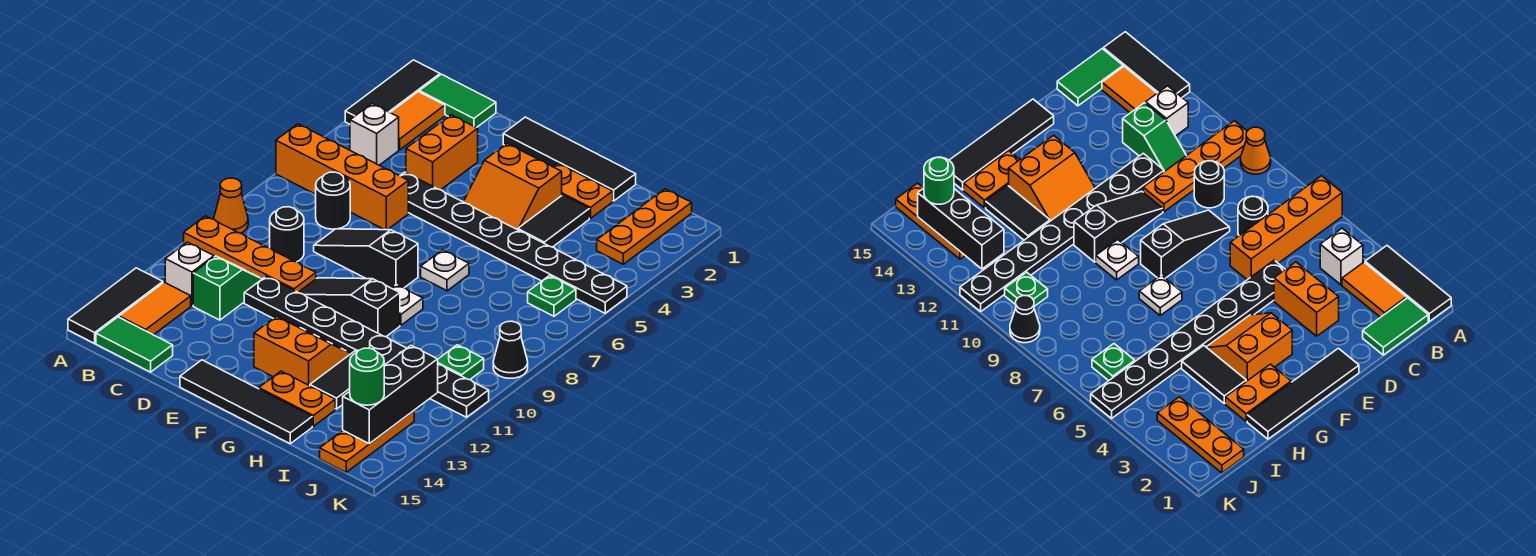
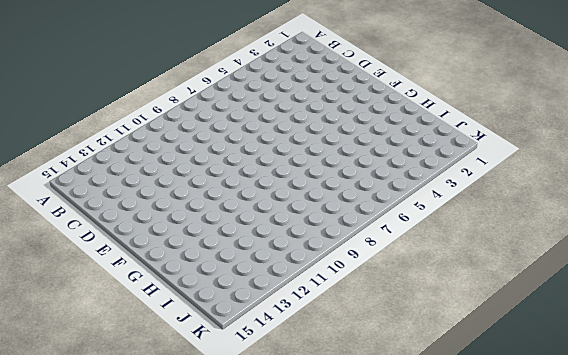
none -> black 1x3 tile [345,60,440,124]
none -> orange 1x4 brick [276,124,408,230]
none -> orange 1x1 cone [214,178,248,233]
none -> orange 1x4 plate [184,216,316,292]

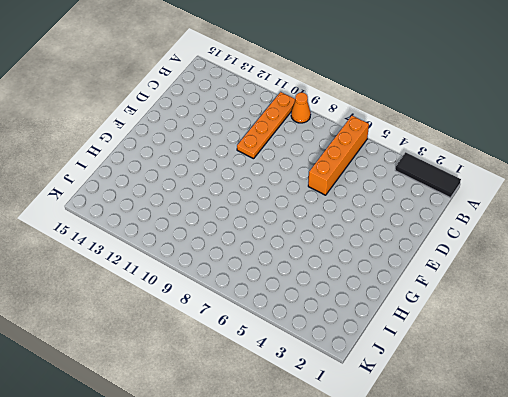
none -> black 1x3 tile [68,268,163,343]
none -> green 1x2 tile [419,74,496,128]
none -> orange 1x2 tile [390,92,445,150]
none -> white 1x1 brick [350,104,399,165]

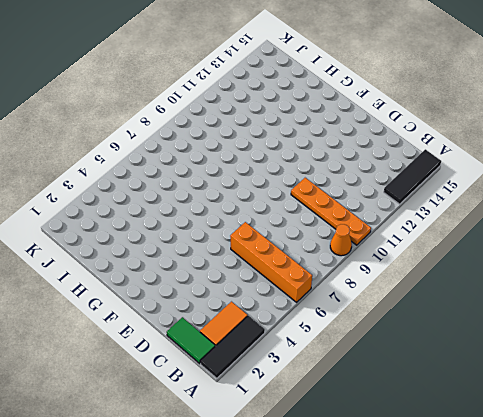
none -> white 1x1 brick [350,104,399,165]
none -> white 1x1 brick [165,242,214,306]
none -> orange 1x2 tile [119,282,191,335]
none -> green 1x2 tile [96,317,173,372]

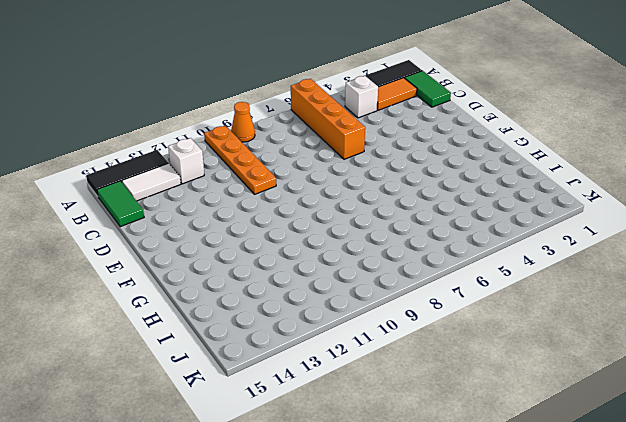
white 1x2 tile [122,163,181,201] -> orange 1x2 tile [119,282,191,335]
none -> black 1x1 round brick [316,172,350,229]
none -> black 1x1 round brick [270,207,304,262]
none -> green 1x2 slope [193,256,262,320]
none -> orange 1x2 brick [406,115,478,190]

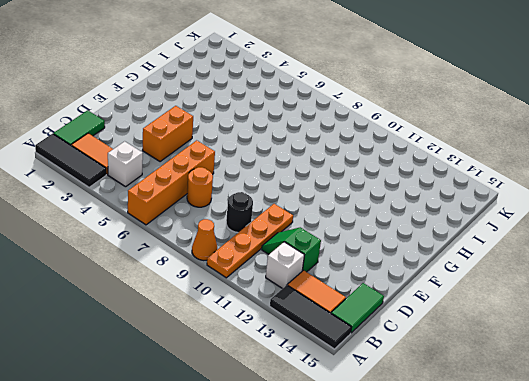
orange 1x1 round brick [187,167,213,207] -> black 1x1 round brick [316,172,350,229]
orange 1x2 brick [142,106,193,162] -> orange 1x2 brick turned to [406,115,478,190]
none -> black 1x8 plate [400,172,627,313]
none -> black 1x3 slope [314,229,418,288]
none -> black 1x8 plate [244,276,489,417]
none -> black 1x4 tile [503,117,636,201]

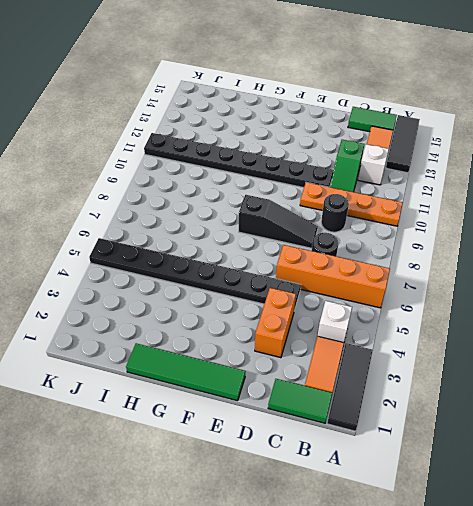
green 1x4 tile [126,343,246,401] -> black 1x4 tile [503,117,636,201]
none -> orange 1x1 cone [214,178,248,233]
none -> black 1x3 slope [298,278,400,337]
none -> black 1x4 tile [180,360,312,444]
none -> orange 2x2 slope [464,144,562,230]

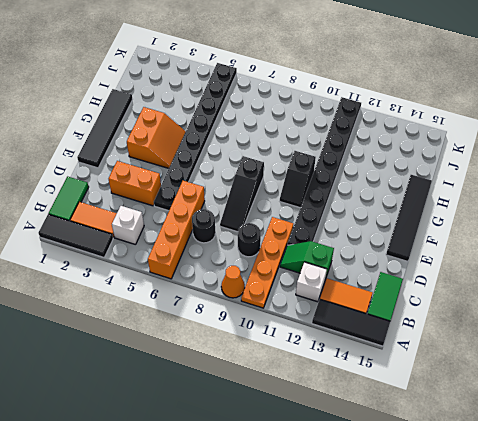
black 1x2 slope [280,151,316,208] -> black 1x3 slope [298,278,400,337]
none -> orange 2x2 slope [254,316,351,386]
none -> orange 1x2 plate [553,163,613,218]
none -> white 1x1 plate [421,250,469,291]
none -> white 1x1 plate [392,285,423,325]

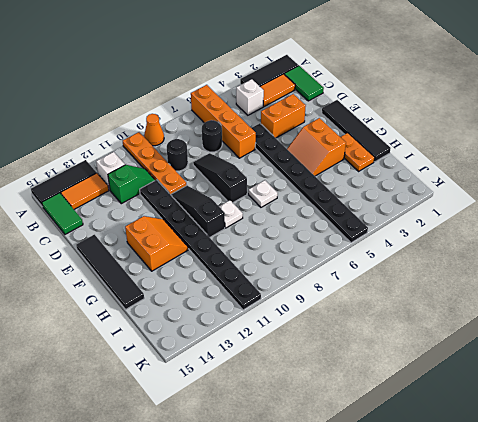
none -> orange 1x2 plate [259,371,335,426]
none -> black 1x2 tile [518,195,589,247]
none -> black 1x2 tile [310,351,357,409]
none -> orange 1x3 plate [597,189,692,264]

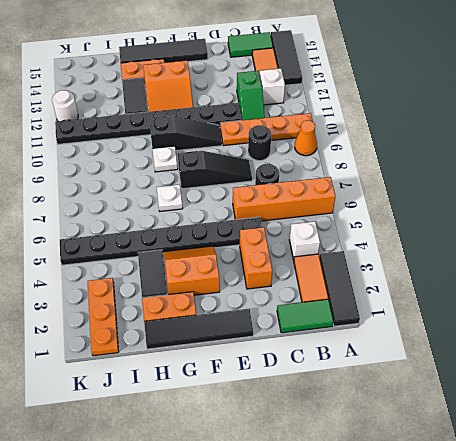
white 1x1 round brick [52,90,78,121] -> none
none -> green 1x1 plate [528,276,576,316]
none -> green 1x1 plate [438,345,484,380]
none -> orange 1x3 plate [320,411,414,472]
none -> black 1x1 cone [493,321,528,378]

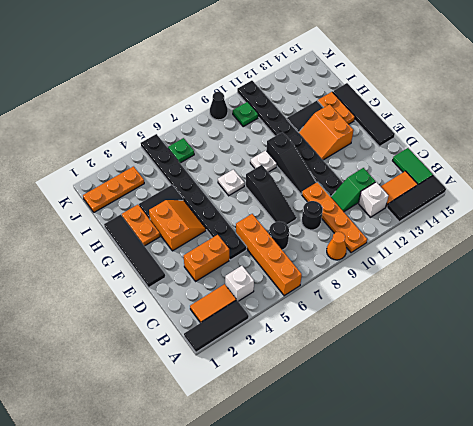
none -> green 1x2 tile [419,74,496,128]
none -> orange 1x3 plate [320,411,414,472]
none -> black 1x3 brick [343,346,438,443]
none -> green 1x1 round brick [350,348,384,405]

